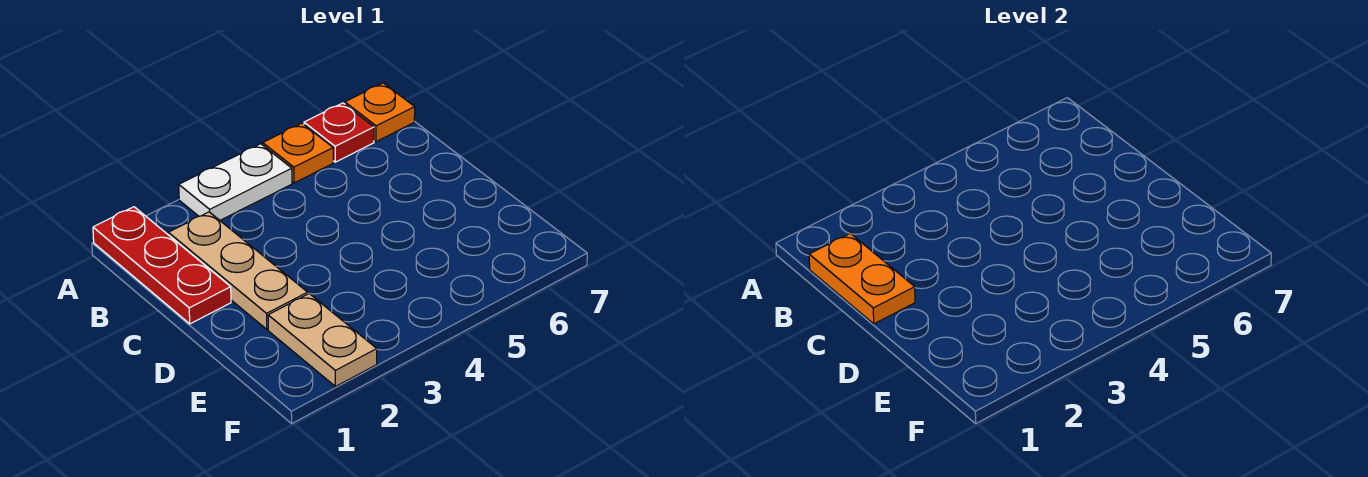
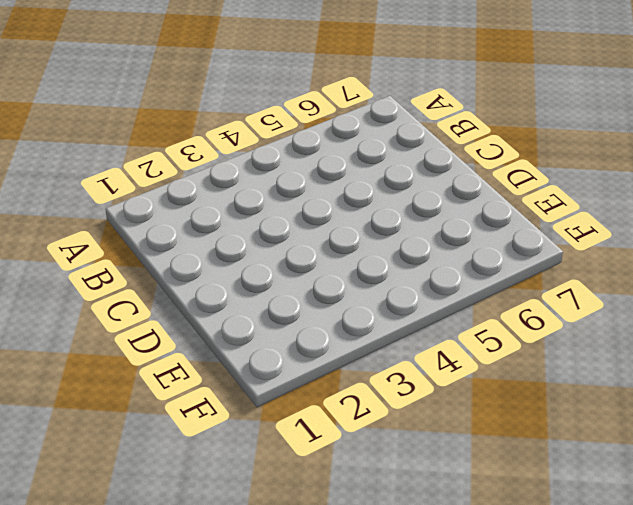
none -> red 1x3 plate [93,207,231,324]
none -> white 1x2 plate [179,144,292,220]

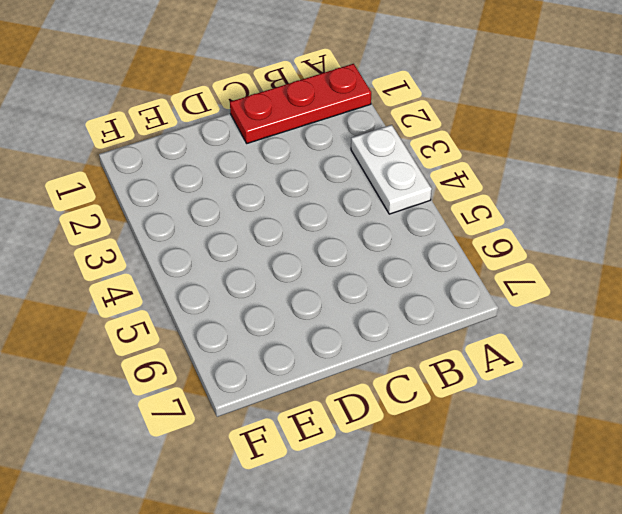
none -> orange 1x1 plate [263,123,333,183]
none -> red 1x1 plate [304,103,374,162]

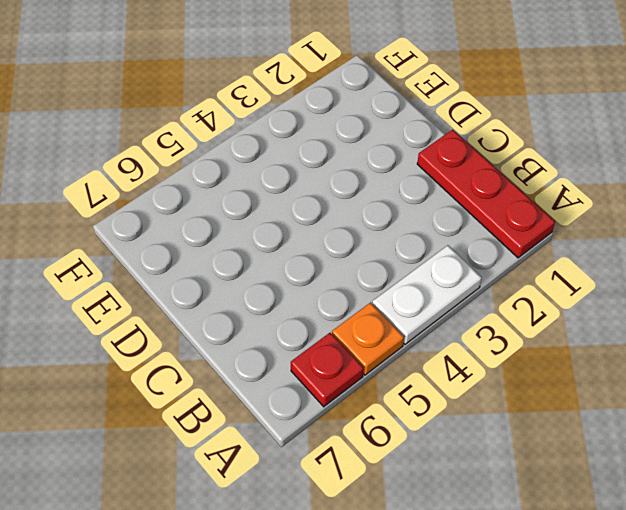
none -> orange 1x1 plate [345,83,415,142]
none -> tan 1x3 plate [168,212,308,329]

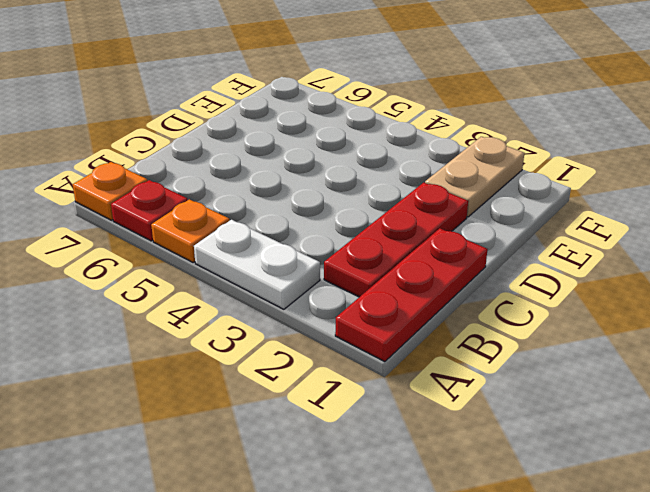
red 1x3 plate [324,183,468,297] -> tan 1x3 plate [168,212,308,329]
none -> orange 1x2 plate [809,233,915,324]

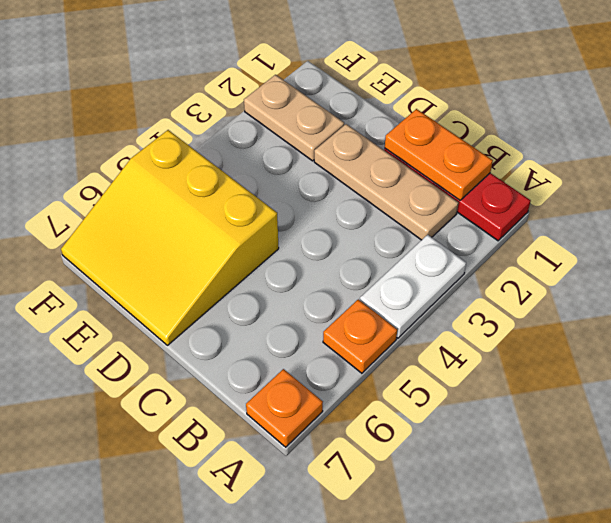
yellow 3x3 slope [61,130,279,345] -> none
none -> red 1x1 plate [304,103,374,162]

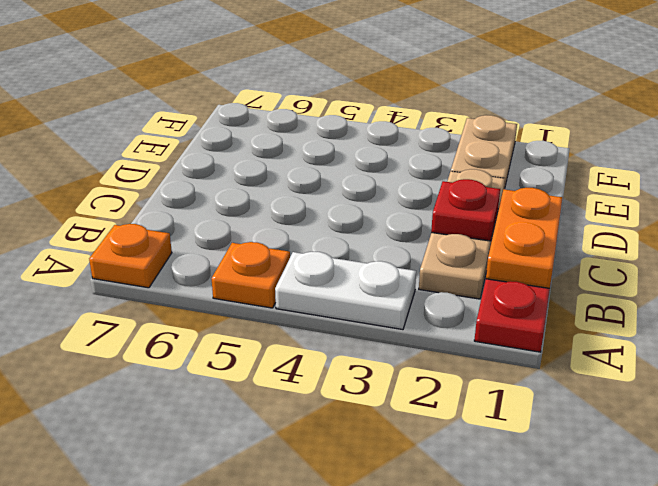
red 1x1 plate [431,179,500,241] -> red 1x1 plate moved to [304,103,374,162]

